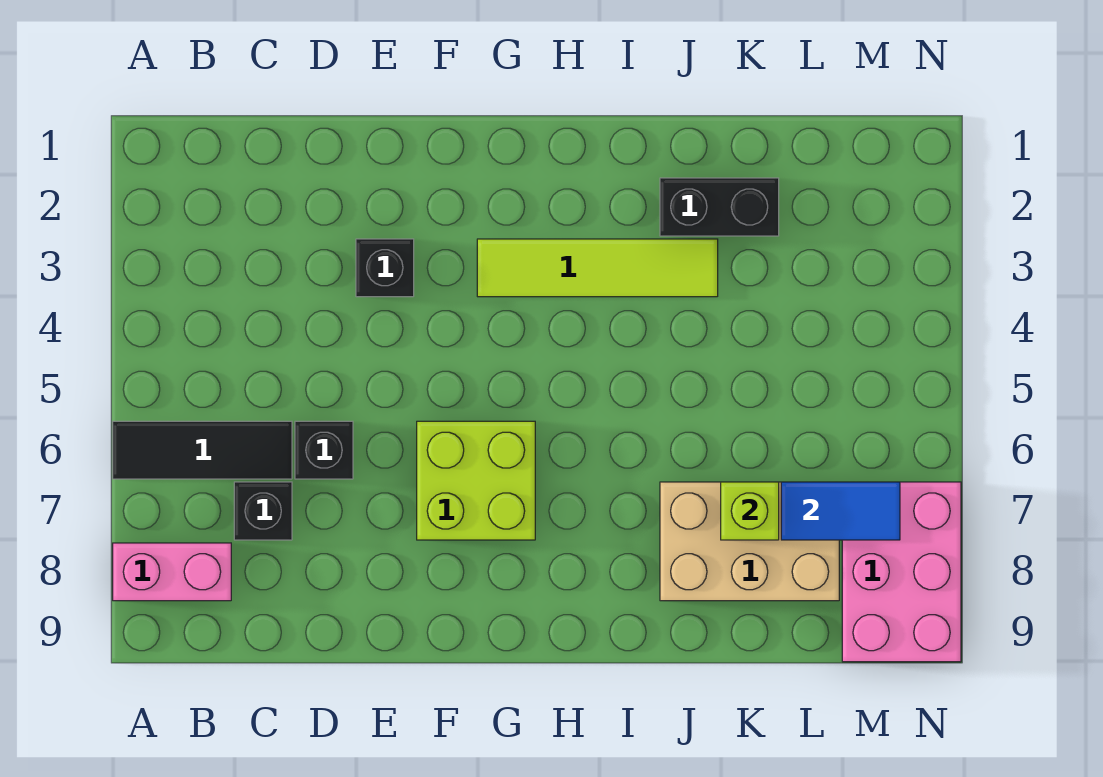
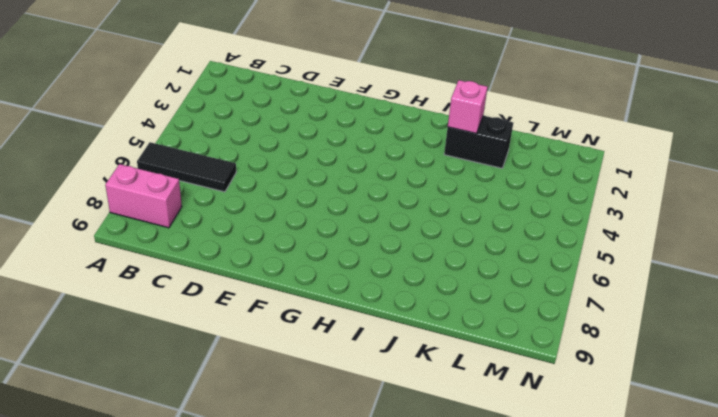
pink 1x1 brick [448,80,488,133] -> none
none -> black 1x1 brick [234,482,292,540]
none -> black 1x1 brick [295,421,353,479]
none -> black 1x1 brick [356,239,414,297]

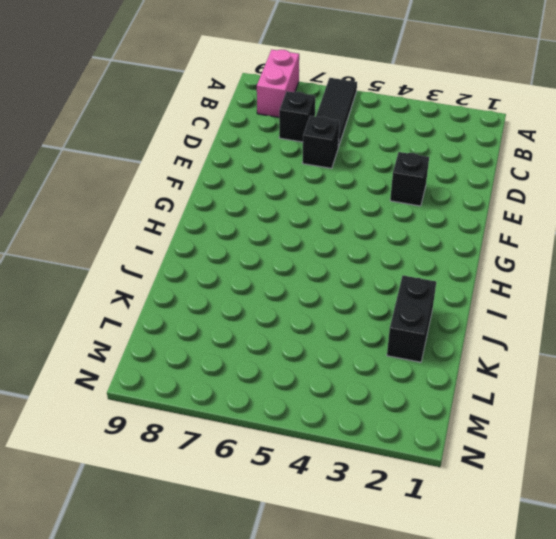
none -> lime 2x2 brick [417,421,535,540]
none -> lime 1x4 tile [477,239,718,297]
none -> tan 2x3 brick [660,482,839,601]

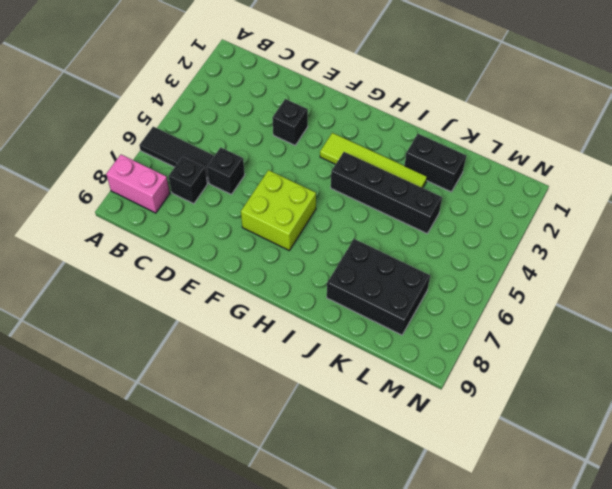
black 1x4 brick [331,152,442,233] -> none
black 2x3 brick [327,239,430,335] -> tan 2x3 brick [660,482,839,601]
none -> pink 2x3 brick [842,482,961,662]
none -> lime 1x1 brick [721,482,779,540]
none -> blue 1x2 tile [781,482,900,540]

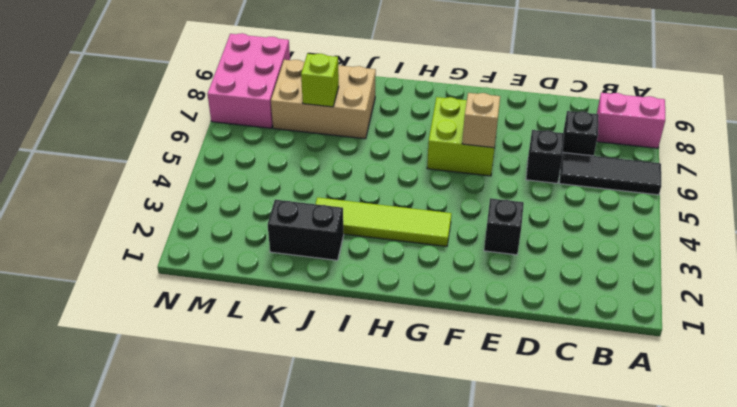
tan 1x1 brick [462,93,500,148] -> none
none -> blue 1x2 tile [781,482,900,540]

